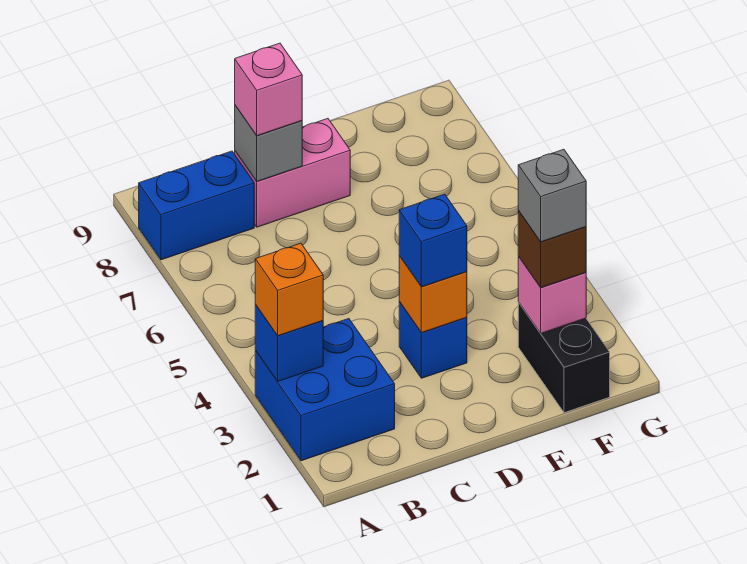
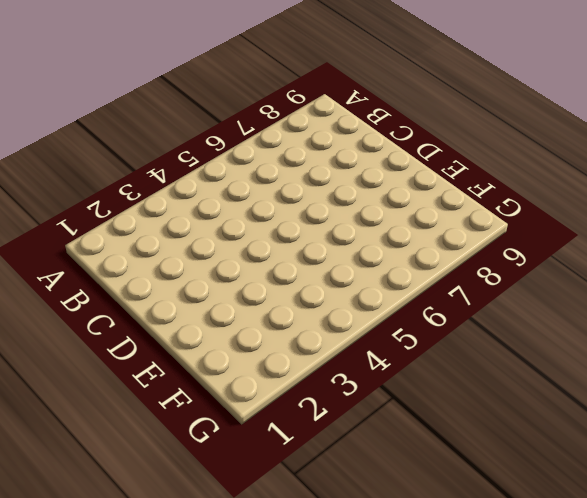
none -> blue 2x2 brick [255,319,395,461]
none -> blue 1x2 brick [139,151,254,260]
none -> pink 1x2 brick [235,119,350,227]

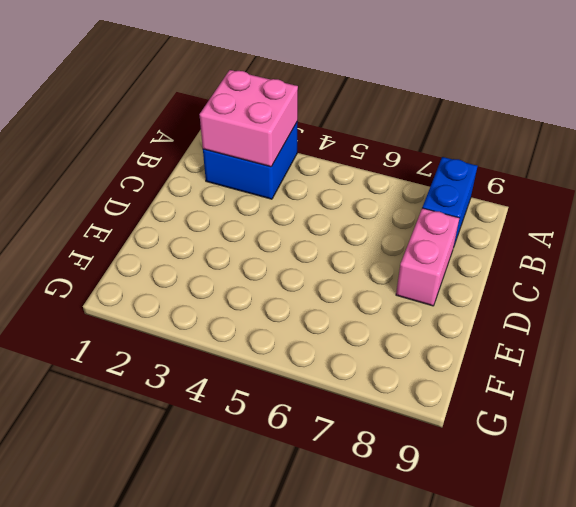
pink 2x2 brick [199,70,298,167] -> blue 1x1 brick [255,305,323,381]
none -> blue 1x1 brick [399,302,467,378]
none -> black 1x2 brick [518,302,610,413]
none -> grey 1x1 brick [235,105,302,181]

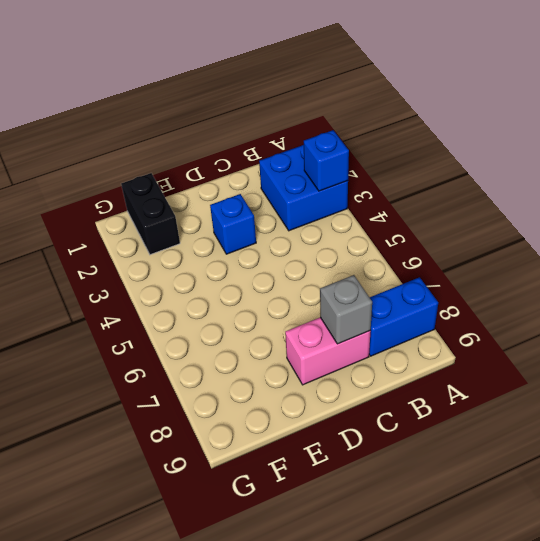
none -> orange 1x1 brick [399,256,467,333]
none -> pink 1x1 brick [518,257,586,333]
none -> orange 1x1 brick [255,243,323,336]

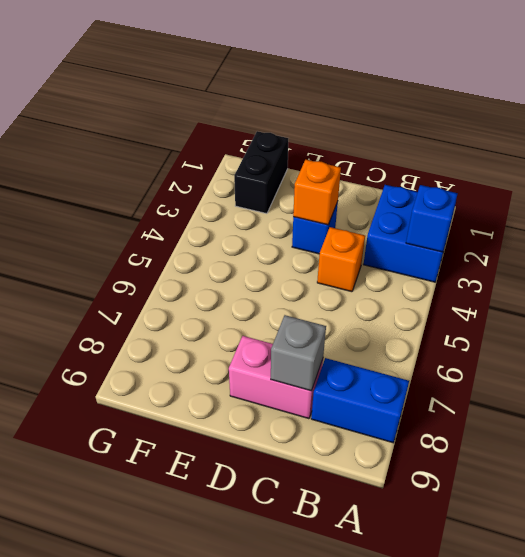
orange 1x1 brick [317,227,365,292] -> orange 1x1 brick moved to [255,243,323,336]
none -> pink 1x1 brick [518,257,586,333]
none -> pink 1x1 brick [235,43,302,136]
none -> blue 1x1 brick [399,194,467,287]

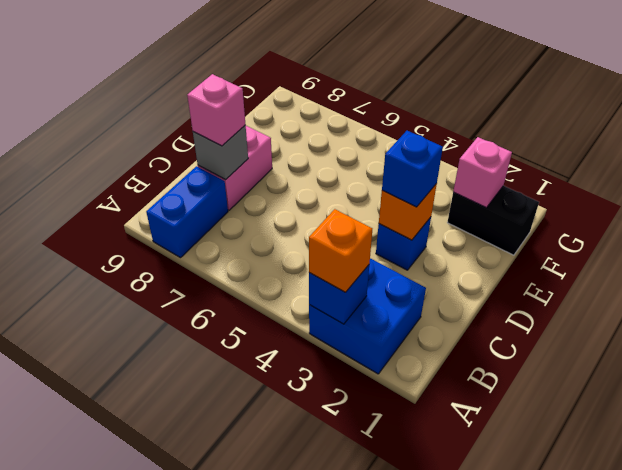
none -> brown 1x1 brick [518,211,586,288]
none -> grey 1x1 brick [518,149,586,242]

